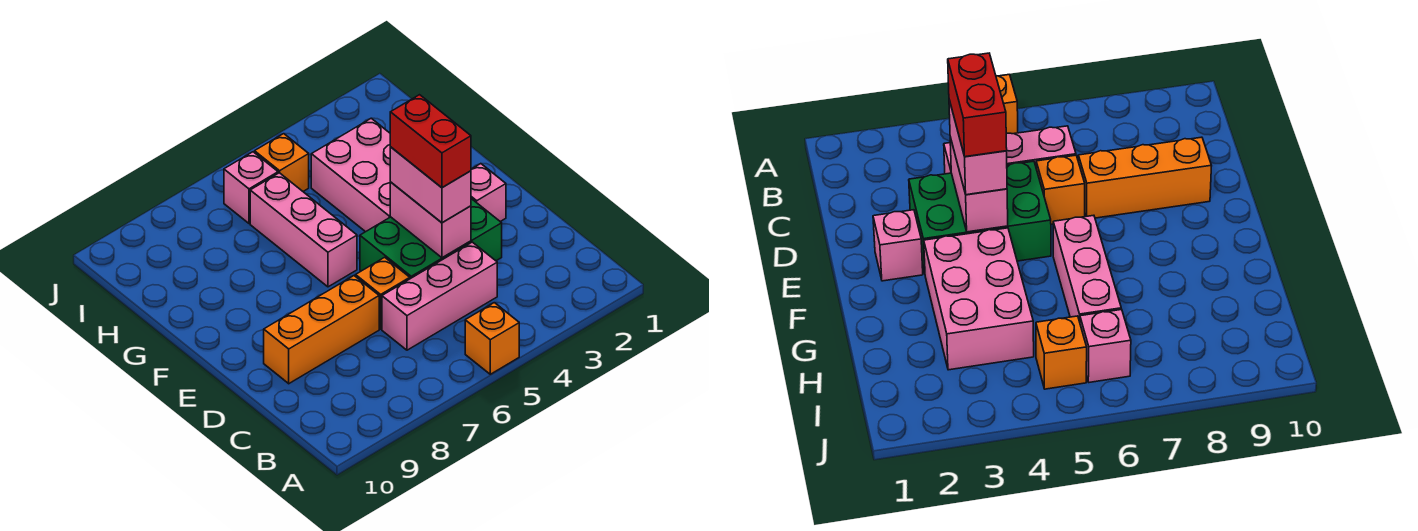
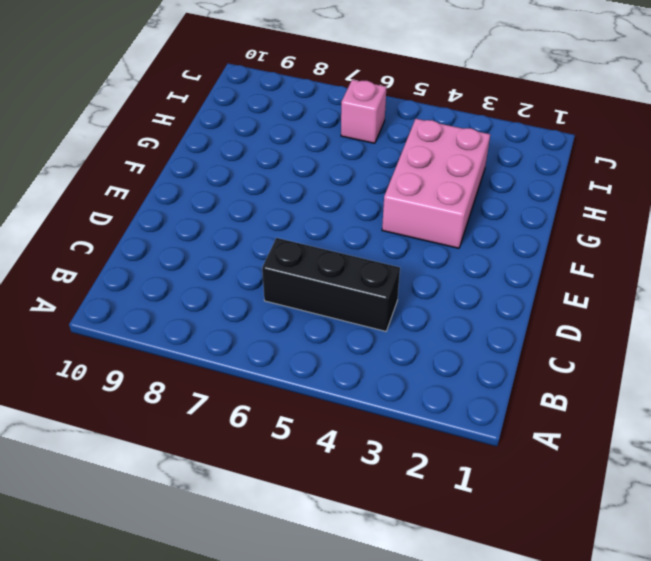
black 1x3 brick [262,238,400,331] -> pink 1x3 brick [382,242,497,350]
none -> orange 1x1 brick [465,303,519,374]
none -> green 2x3 brick [360,199,502,279]
none -> orange 1x1 brick [356,257,410,329]

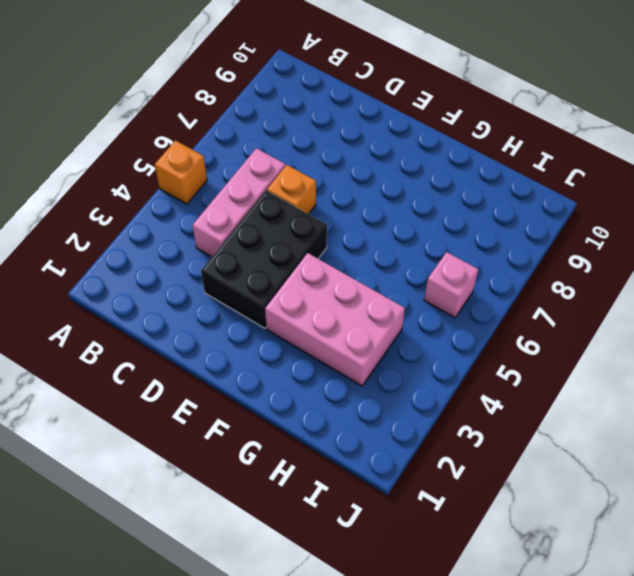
black 2x3 brick [201,191,327,328] -> green 2x3 brick [360,199,502,279]
none -> orange 1x3 brick [264,276,379,384]
none -> pink 1x1 brick [471,164,506,222]
none -> pink 1x3 brick [250,173,357,287]

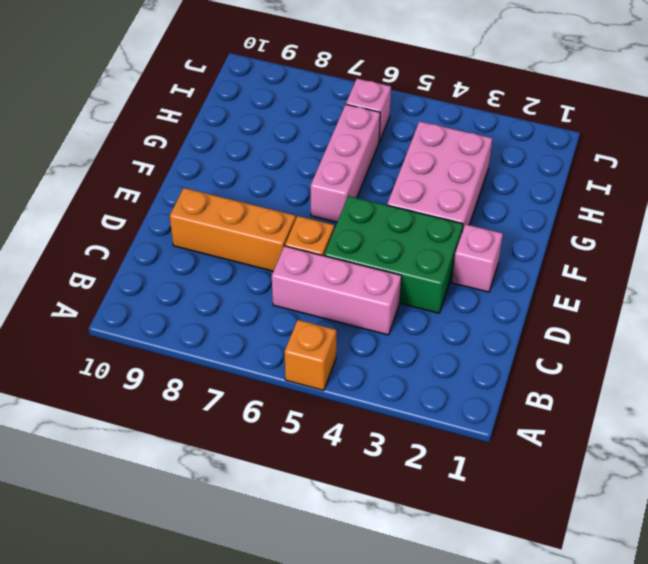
none -> orange 1x1 brick [255,134,309,191]
none -> pink 1x2 brick [390,182,471,258]
none -> pink 1x2 brick [390,147,471,223]

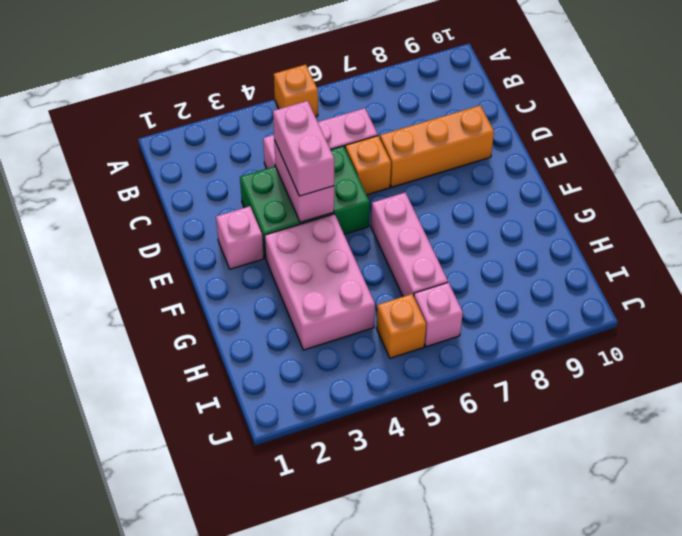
none -> red 1x2 brick [390,95,471,188]

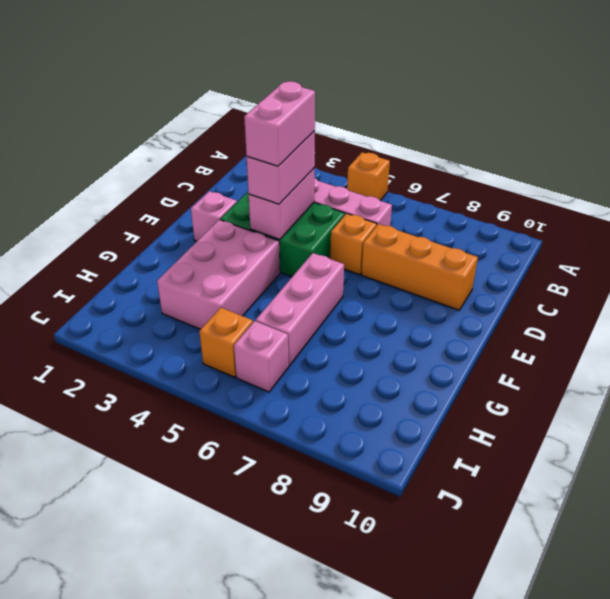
pink 1x2 brick [244,81,315,166] -> red 1x2 brick [390,95,471,188]

